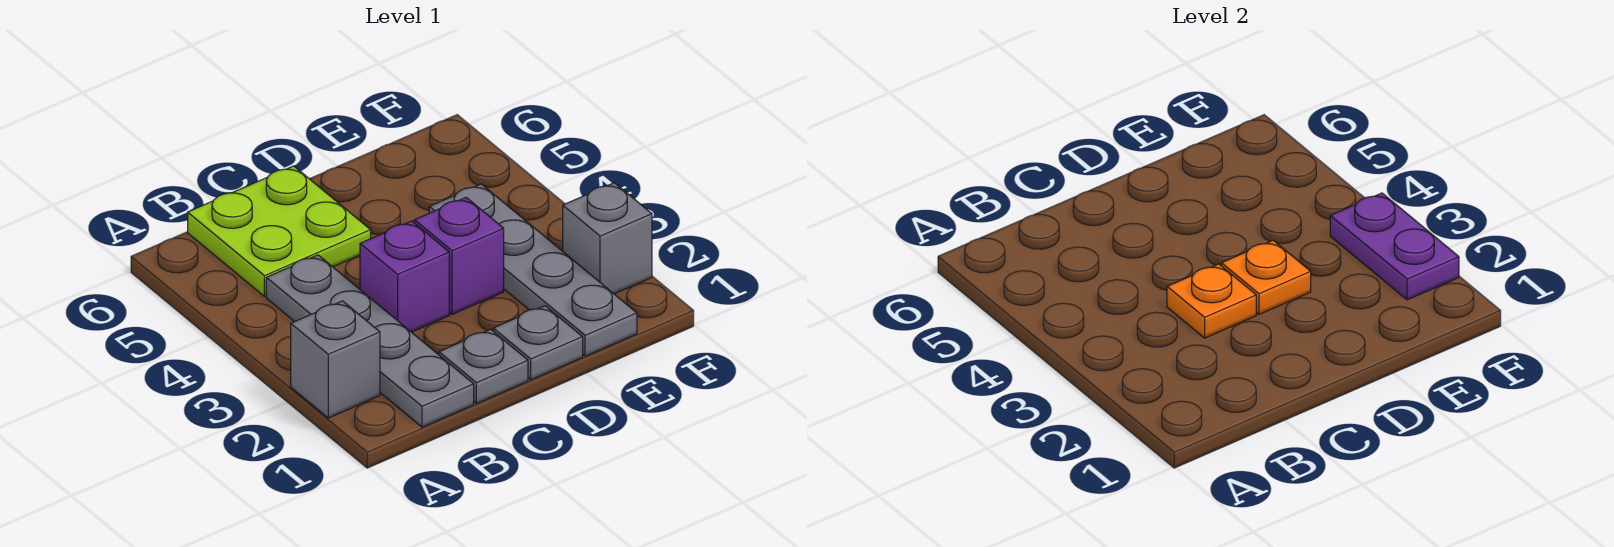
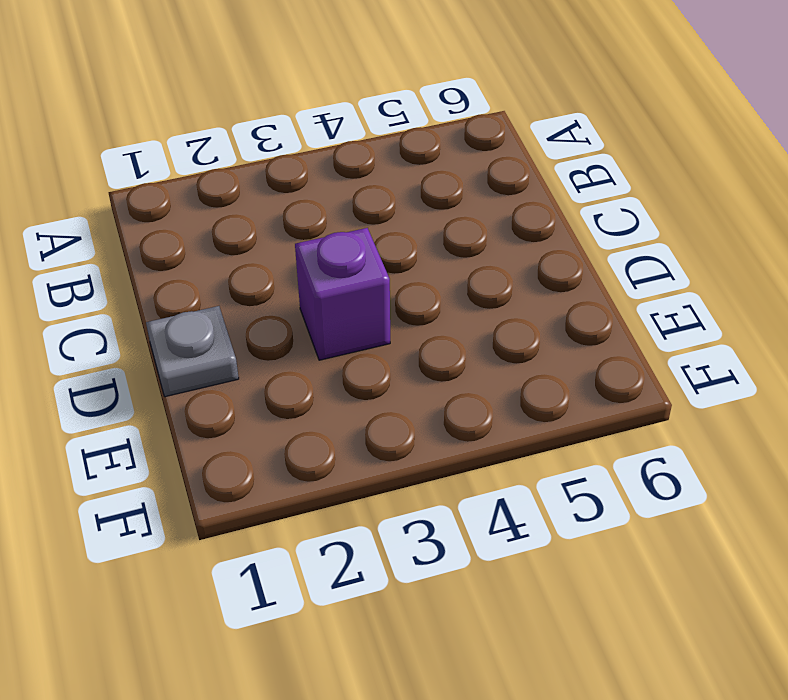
none -> grey 1x1 brick [291,301,380,418]
none -> grey 1x4 plate [266,255,474,427]
none -> lime 2x2 plate [188,166,371,296]

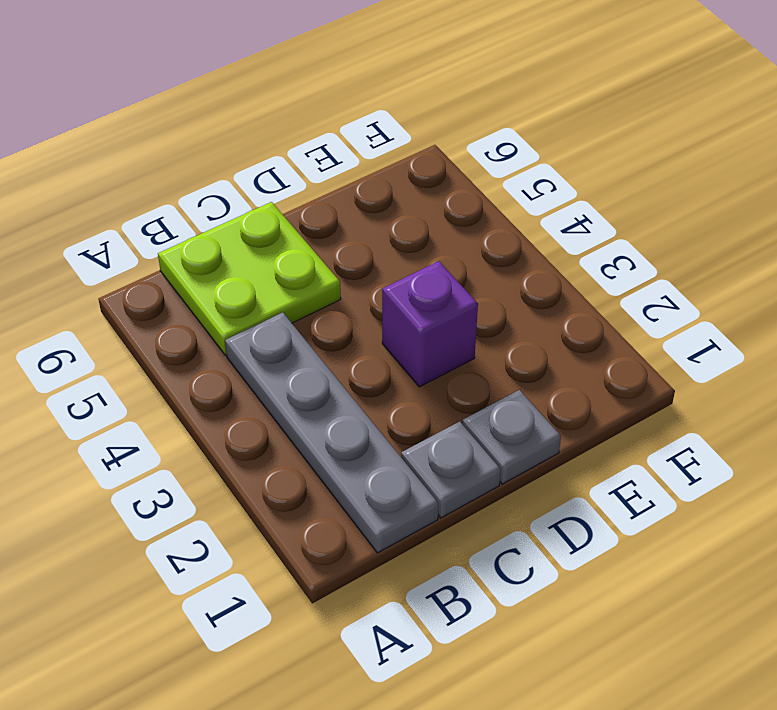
none -> grey 1x1 brick [291,301,380,418]
none -> purple 1x1 brick [360,221,449,332]
none -> grey 1x4 plate [429,184,637,356]

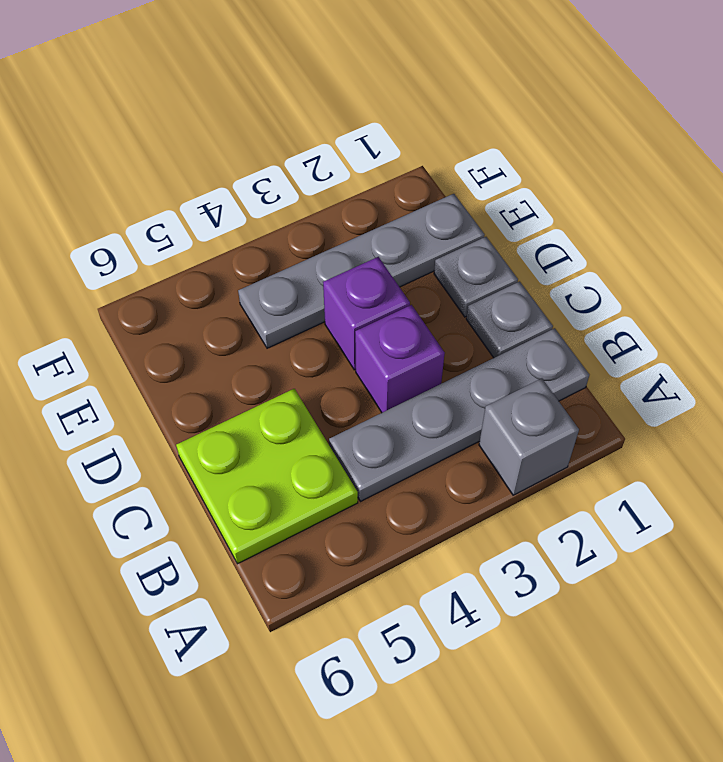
none -> grey 1x1 brick [563,183,652,294]
none -> orange 1x1 plate [1167,264,1256,338]
none -> orange 1x1 plate [1221,240,1311,314]

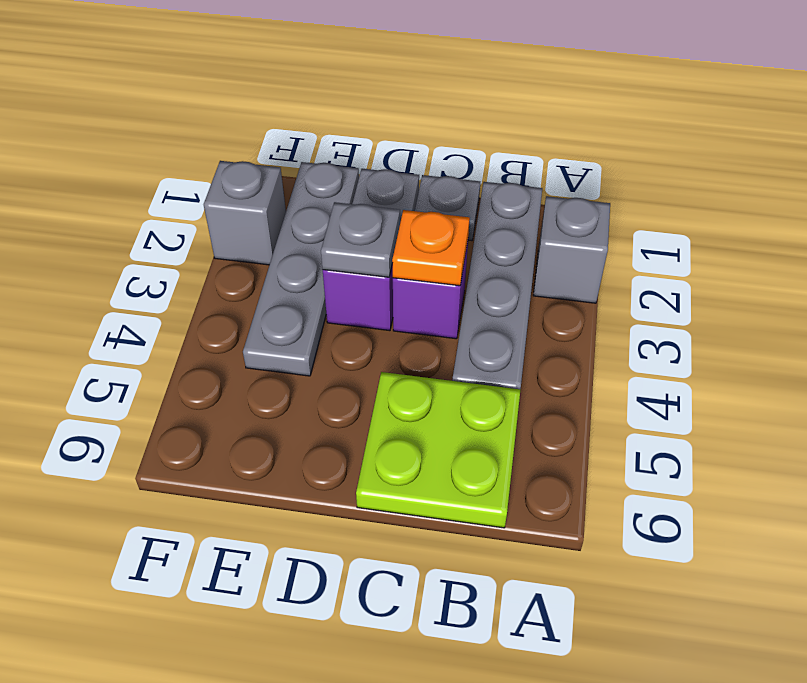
grey 1x1 plate [321,202,400,277] -> orange 1x1 plate [1221,240,1311,314]
none -> purple 1x2 plate [1330,193,1459,300]

